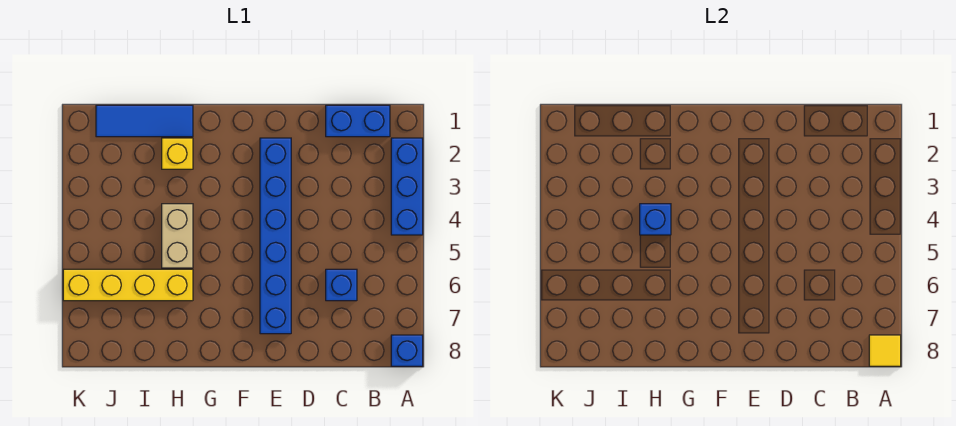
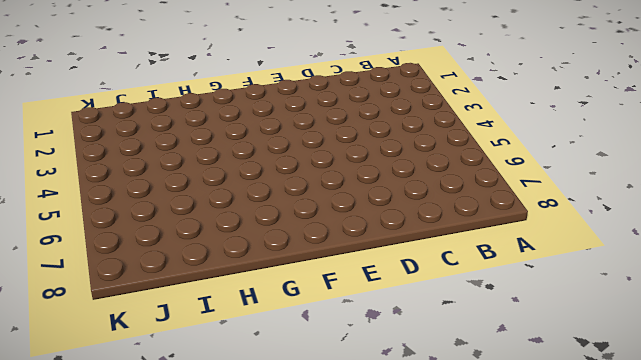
none -> blue 1x3 brick [391,138,423,235]
none -> blue 1x1 brick [391,335,423,366]

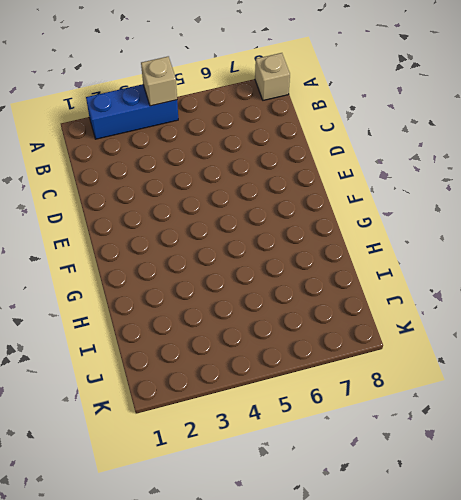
tan 1x1 brick [141,56,177,106] -> none
tan 1x1 brick [255,53,290,100] -> blue 1x1 brick [391,335,423,366]
none -> blue 1x2 brick [326,105,390,137]
none -> blue 1x1 brick [326,269,357,301]

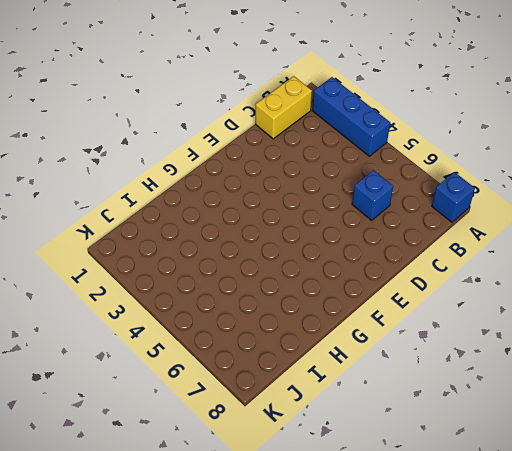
yellow 1x2 brick [256,76,312,139] -> blue 1x2 brick [326,105,390,137]
none -> blue 1x6 brick [260,138,291,334]
none -> blue 1x3 tile [96,105,193,137]

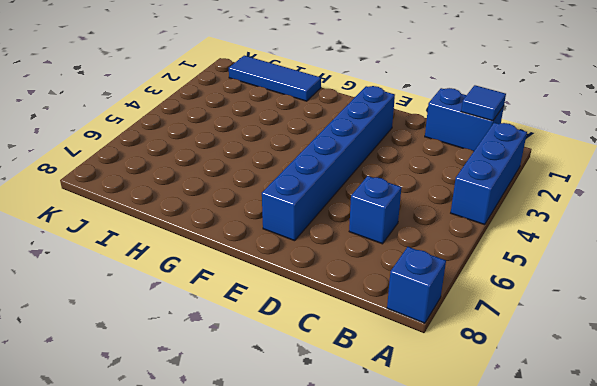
blue 1x1 tile [461,85,506,121] -> none
none -> yellow 1x1 brick [162,138,193,169]
none -> tan 1x2 brick [162,204,193,268]

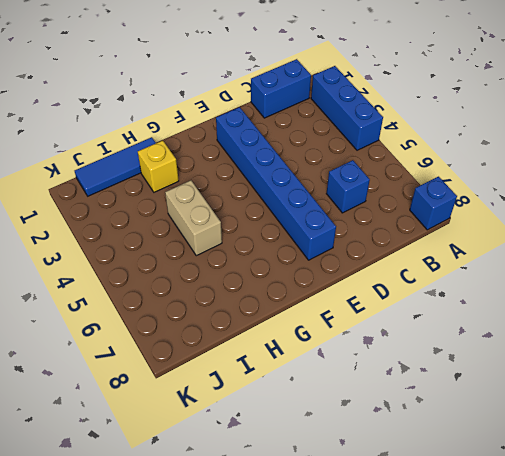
none -> yellow 1x4 brick [63,269,193,301]
none -> yellow 1x1 tile [869,335,901,366]

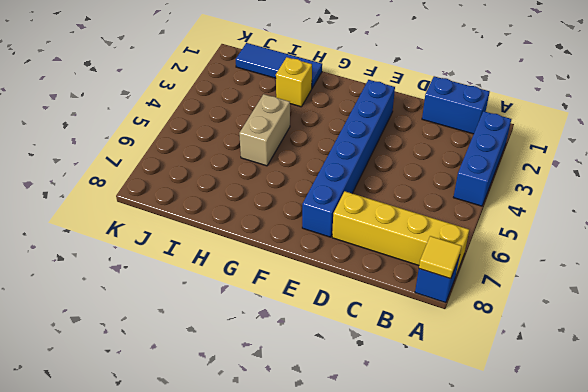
yellow 1x4 brick [332,191,469,275] -> yellow 1x4 brick moved to [63,269,193,301]
none -> blue 1x1 brick [326,269,357,301]
none -> blue 1x1 brick [640,204,671,235]

